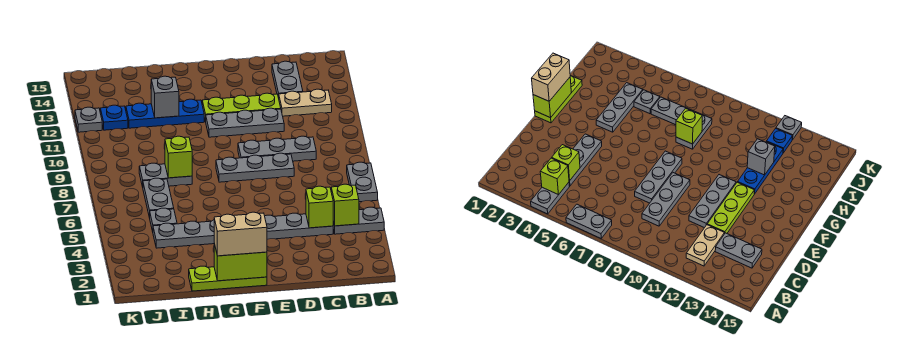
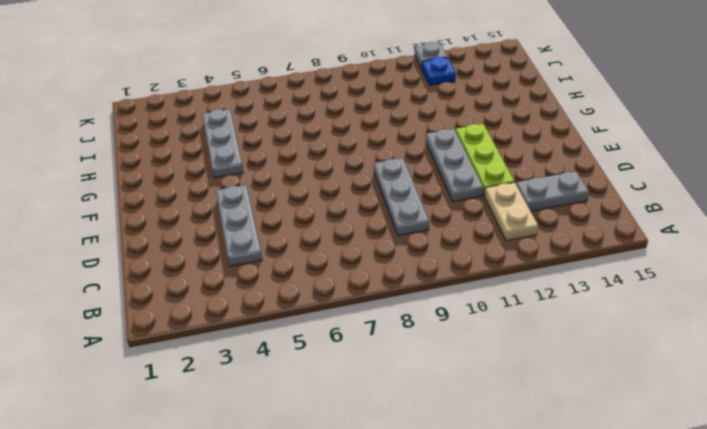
none -> grey 1x2 plate [333,207,384,234]
none -> grey 1x2 plate [347,162,378,202]
none -> grey 1x3 plate [216,153,294,182]

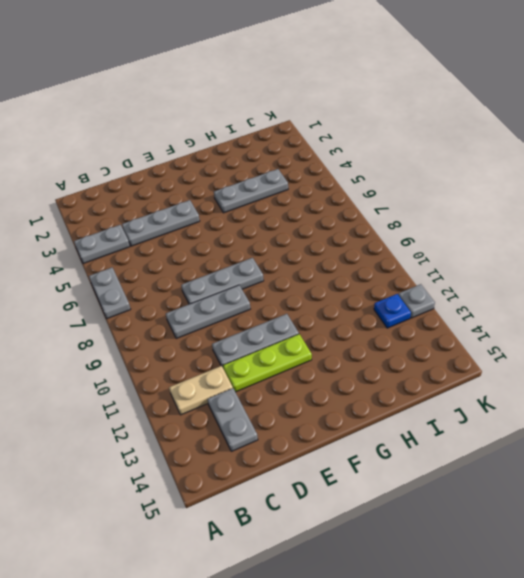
none -> lime 1x3 plate [189,266,267,291]
none -> blue 1x3 plate [126,99,204,128]
none -> grey 1x2 plate [139,163,192,187]

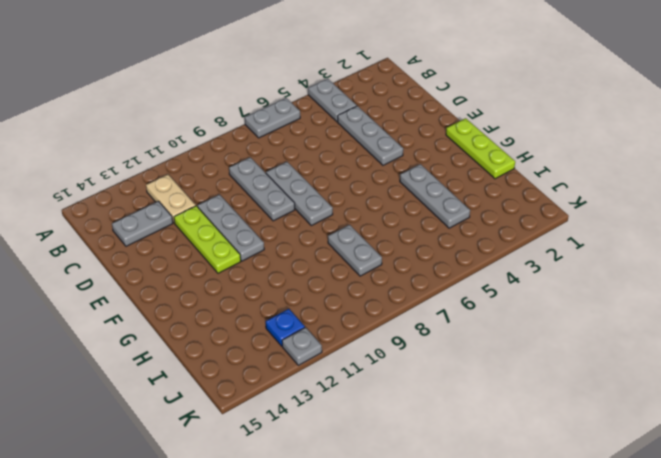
none -> blue 1x3 plate [126,99,204,128]
none -> grey 1x1 plate [150,208,177,232]
none -> grey 1x2 plate [143,178,174,218]

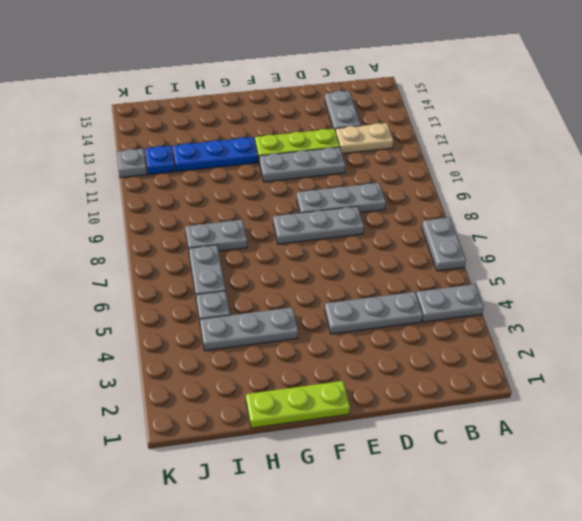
none -> lime 1x1 brick [331,184,359,226]
none -> lime 1x1 brick [306,186,333,228]
none -> lime 1x2 brick [214,244,267,281]

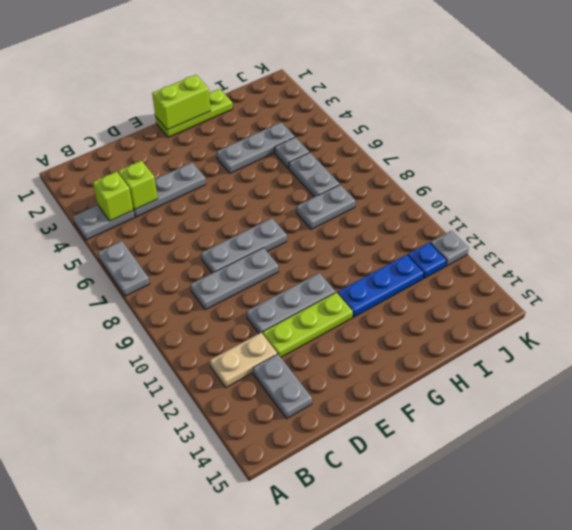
none -> lime 1x1 brick [165,136,192,178]
none -> grey 1x1 brick [151,76,179,118]
none -> tan 1x2 brick [214,212,267,256]

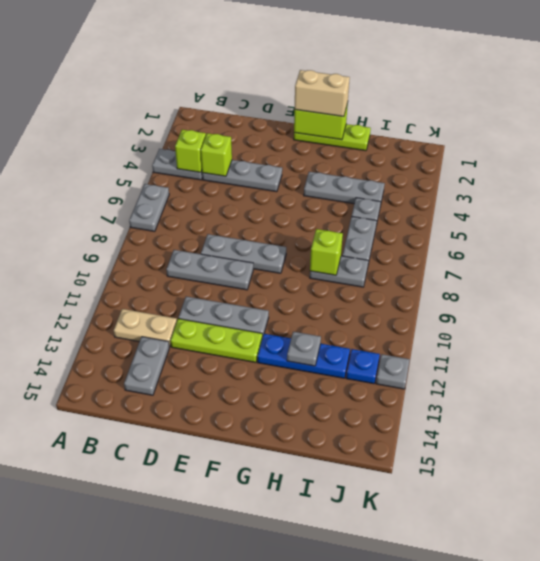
grey 1x1 plate [287,332,321,366] -> grey 1x1 brick [151,76,179,118]

